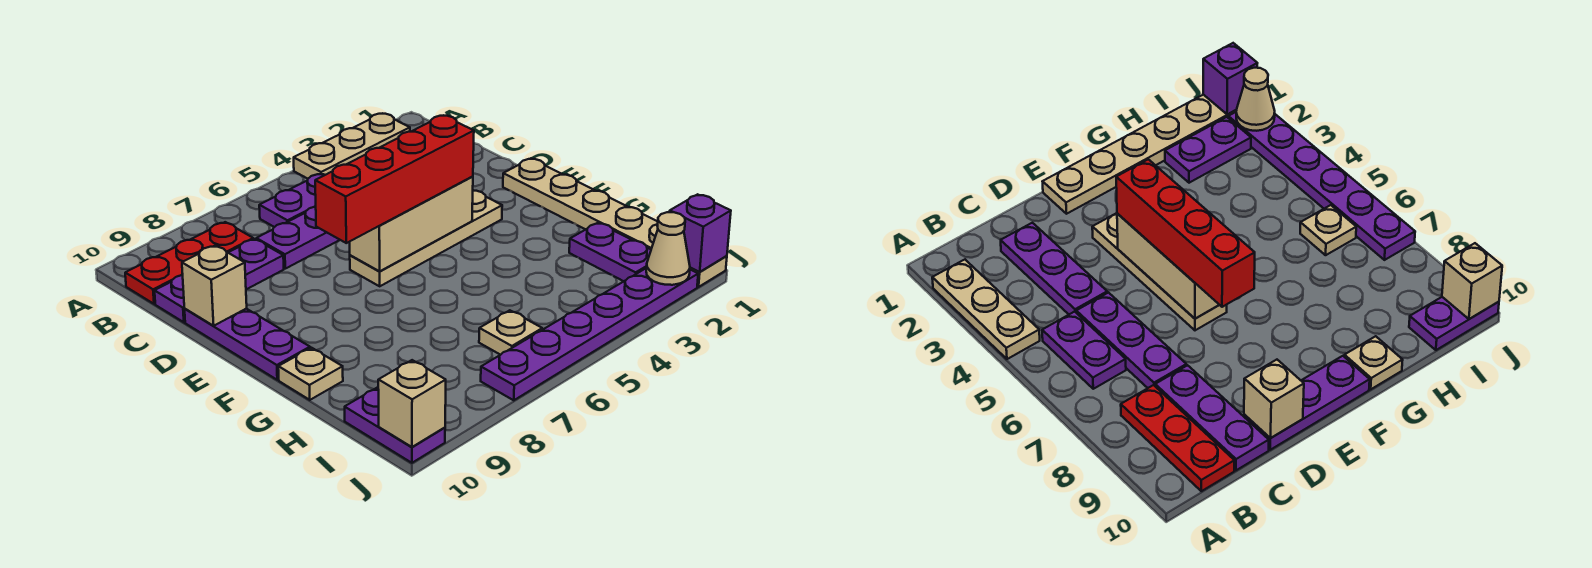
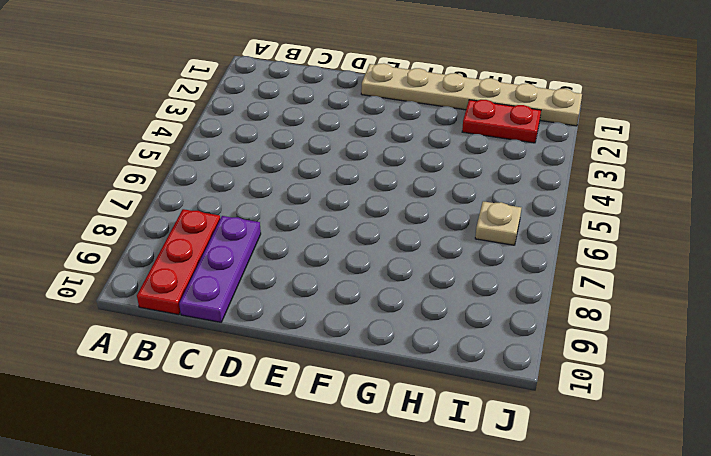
red 1x2 plate [462,100,541,143] -> purple 1x2 plate [569,223,651,281]
none -> tan 1x3 plate [294,114,410,179]
none -> purple 1x2 plate [259,174,324,227]
none -> purple 1x3 plate [1001,223,1107,314]

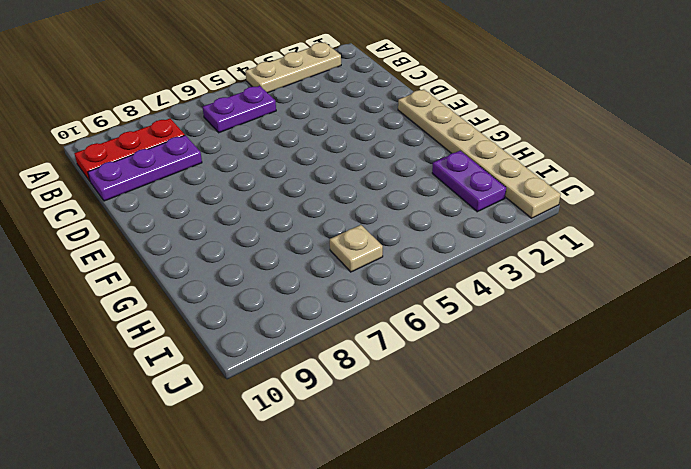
none -> purple 1x3 plate [1001,223,1107,314]
none -> purple 1x3 plate [256,207,340,269]
none -> purple 1x3 plate [185,309,310,380]

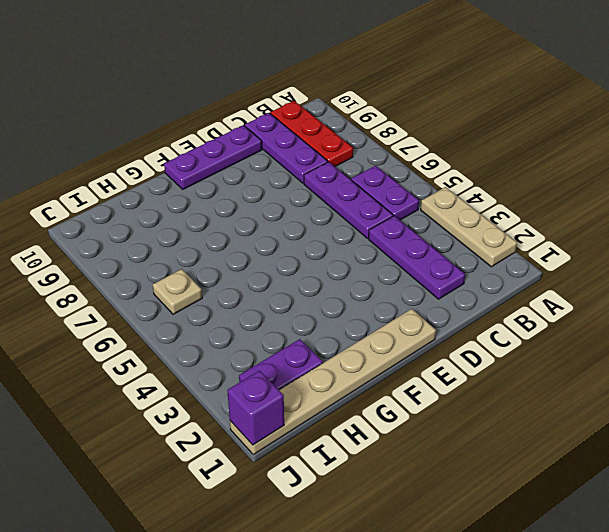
none -> tan 1x4 plate [350,190,502,286]
none -> tan 1x1 plate [278,348,343,400]
none -> purple 1x2 plate [345,387,445,463]

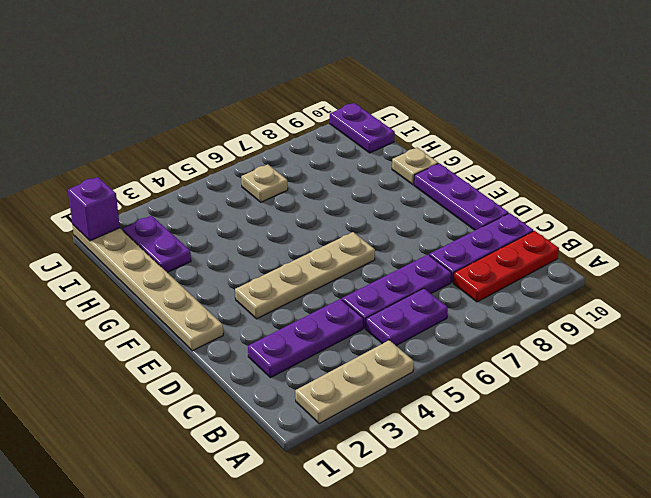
none -> purple 1x6 plate [481,268,698,400]
none -> tan 1x1 brick [182,245,247,326]
none -> tan 1x3 brick [350,177,473,271]

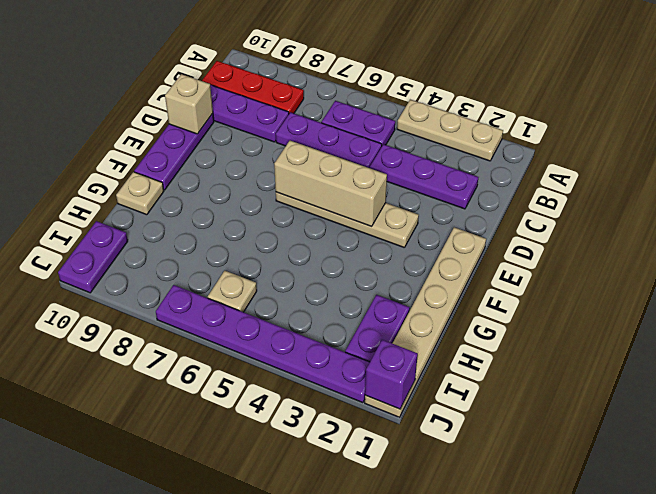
none -> tan 1x1 cone [646,212,690,285]
none -> tan 1x1 brick [378,360,446,447]
none -> red 1x4 brick [315,116,474,243]

